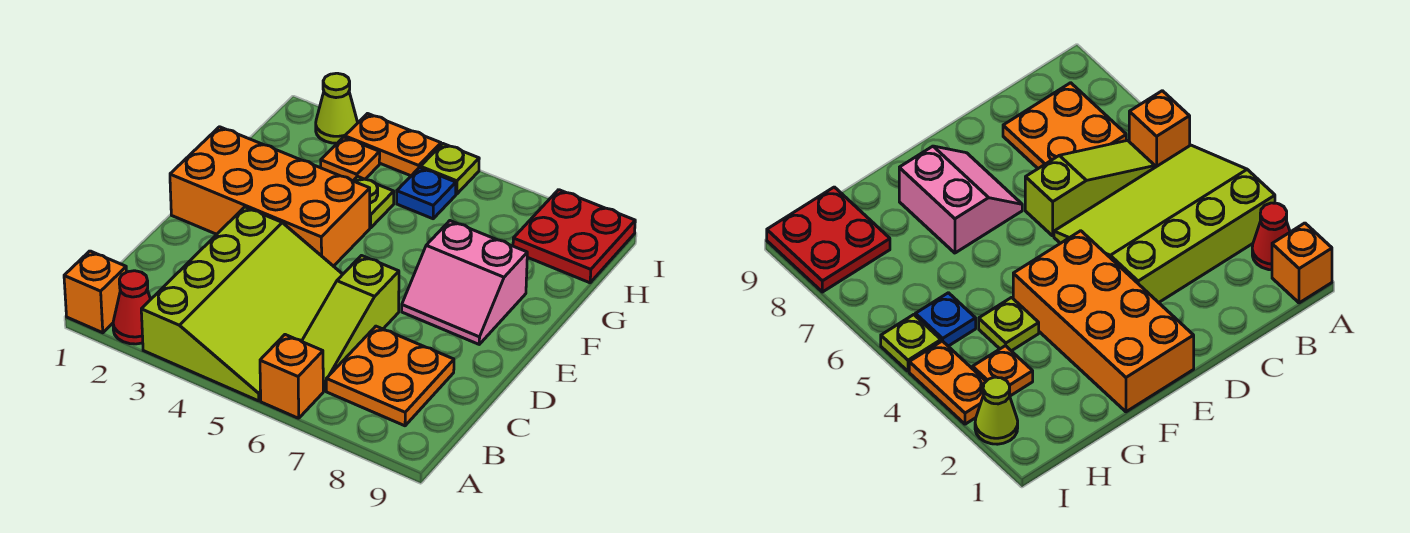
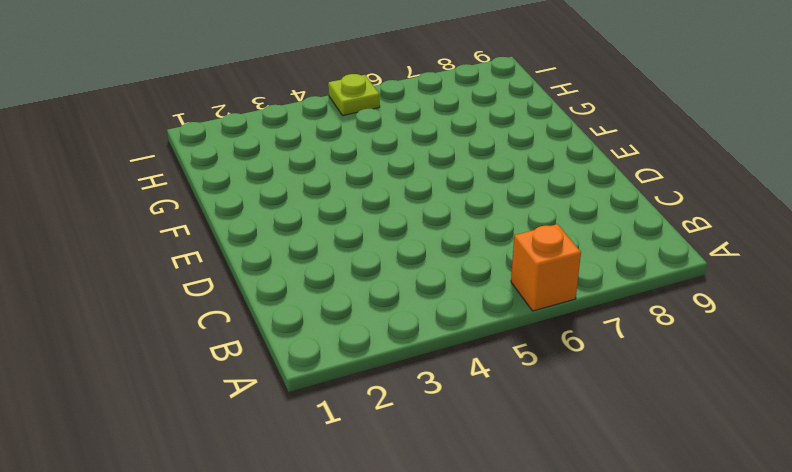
none -> orange 1x1 brick [64,251,126,333]
none -> red 1x1 cone [113,271,151,344]
none -> lime 3x4 slope [141,207,343,401]

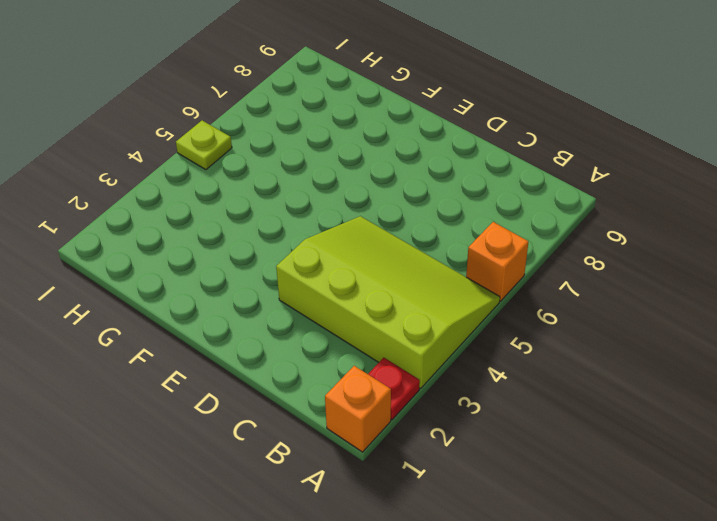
red 1x1 plate [368,358,420,420] -> red 1x1 cone [113,271,151,344]
none -> lime 1x3 slope [302,256,399,391]
none -> orange 2x2 plate [326,326,454,426]
none -> orange 2x4 brick [170,127,370,266]

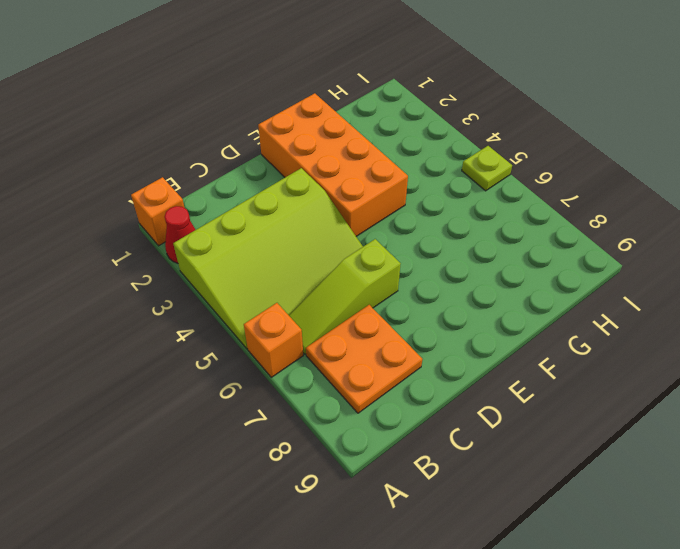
none -> pink 2x2 slope [402,221,527,344]
none -> lime 1x1 plate [353,176,394,228]
none -> orange 1x1 plate [321,137,380,181]

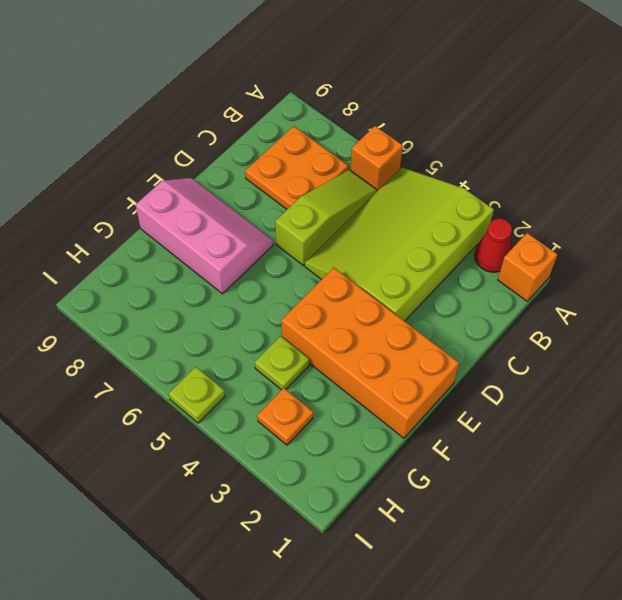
pink 2x3 slope [136,178,273,294] -> pink 2x2 slope [402,221,527,344]
none -> blue 1x1 plate [397,168,456,219]
none -> red 2x2 plate [513,190,635,283]
none -> lime 1x1 cone [316,73,358,143]

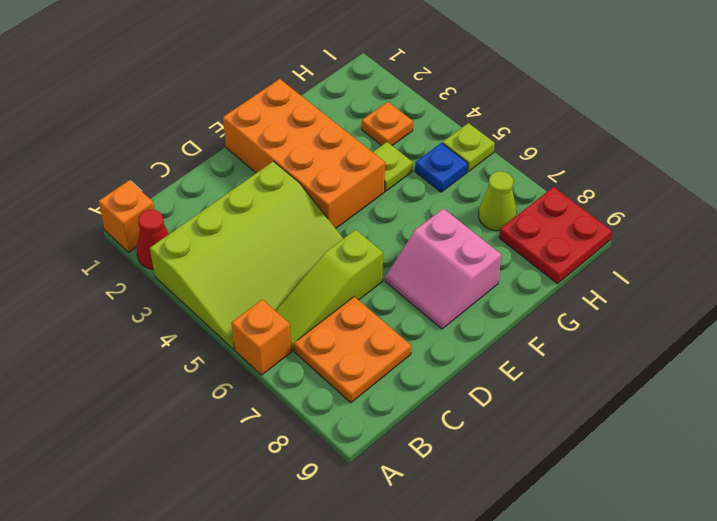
lime 1x1 cone [479,171,517,231] -> lime 1x1 cone moved to [316,73,358,143]
none -> orange 1x2 plate [345,114,441,176]

